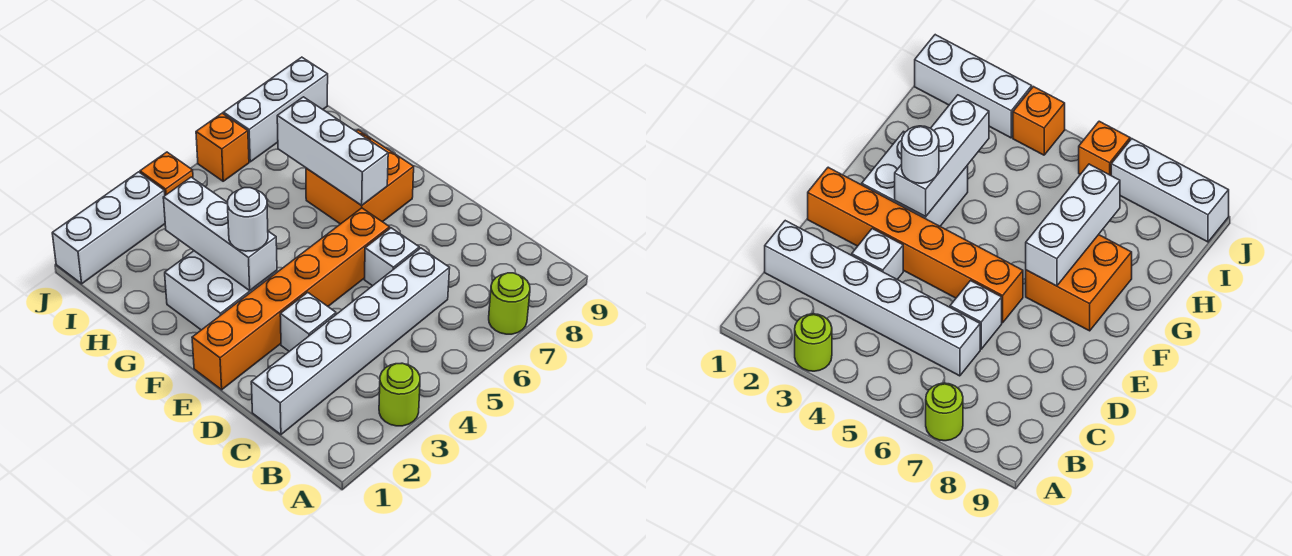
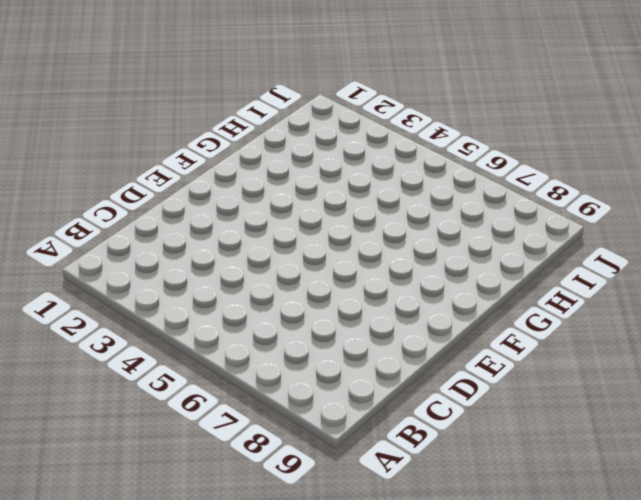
none -> lime 1x1 round brick [379,363,420,426]
none -> lime 1x1 round brick [489,273,530,334]
none -> white 1x6 brick [251,248,450,434]

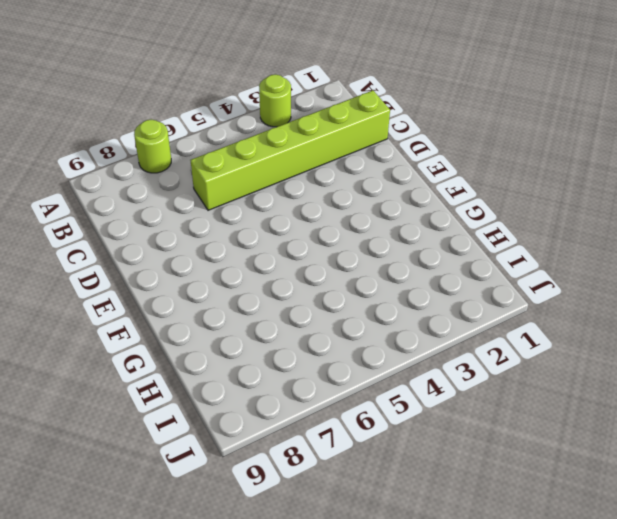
lime 1x6 brick [190,90,390,210] -> white 1x6 brick [251,248,450,434]
none -> white 1x1 brick [280,292,336,351]
none -> white 1x1 brick [364,228,419,286]
none -> orange 1x6 brick [192,208,390,390]

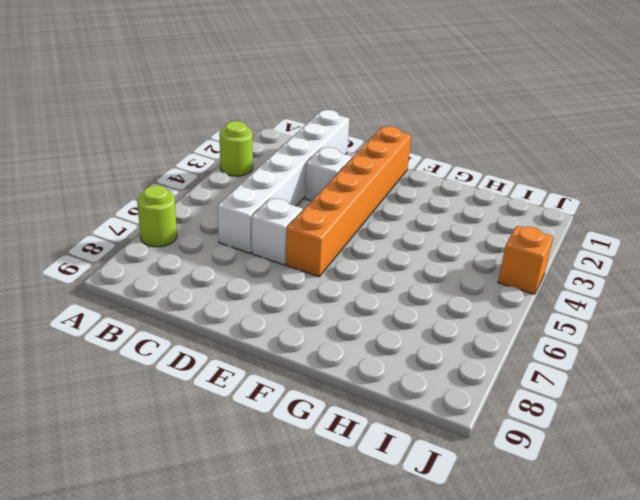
none -> white 2x2 brick [165,251,277,330]
none -> orange 2x2 brick [306,130,414,224]
none -> white 1x3 brick [52,172,165,284]

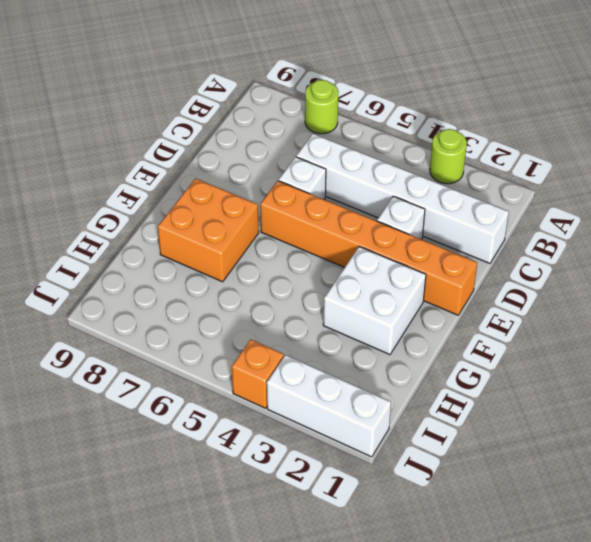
none -> orange 1x1 brick [196,113,249,181]
none -> white 1x3 brick [223,57,328,162]
none -> white 1x3 brick [163,177,277,290]

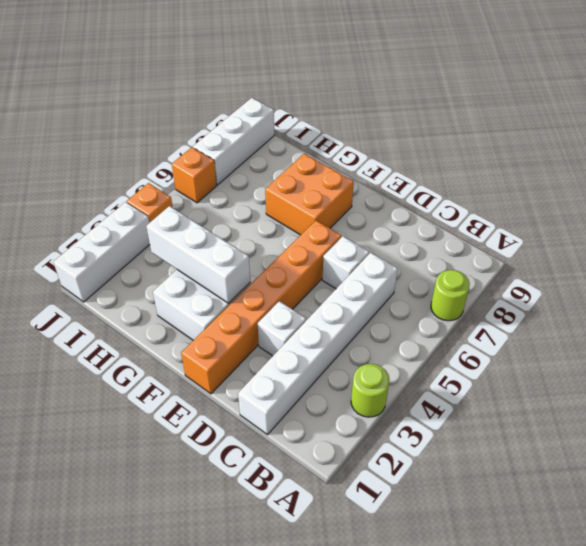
none -> white 1x3 brick [277,97,388,205]
none -> white 1x1 round brick [228,188,268,251]

